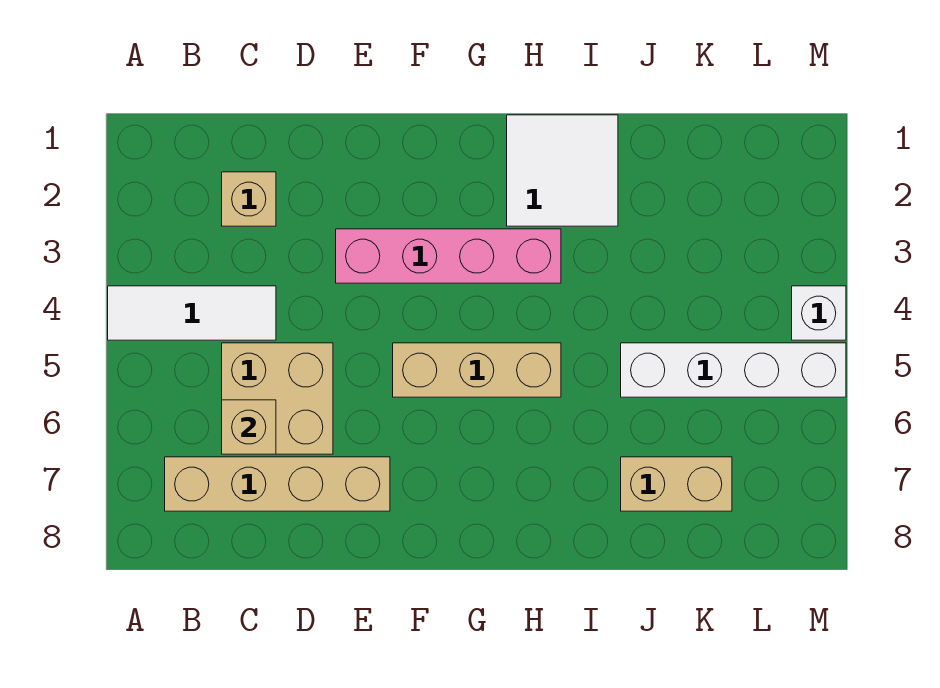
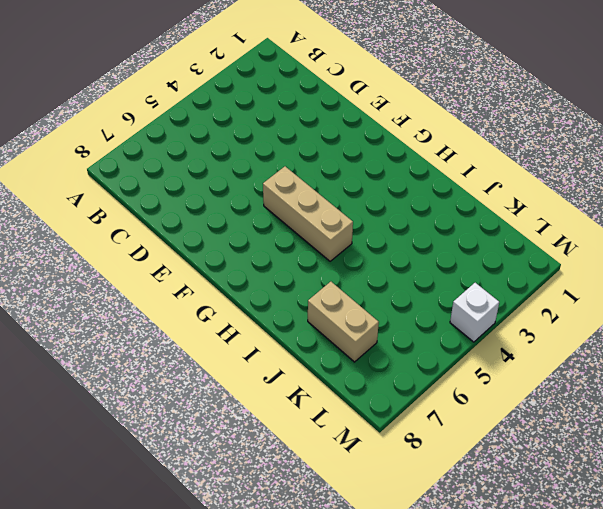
none -> white 1x3 tile [108,286,276,340]
none -> tan 1x4 brick [165,457,390,511]

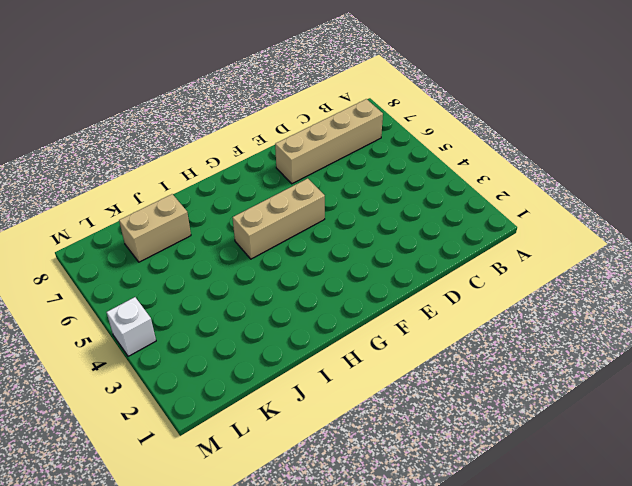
none -> white 1x3 tile [108,286,276,340]
none -> tan 1x1 brick [222,172,276,226]

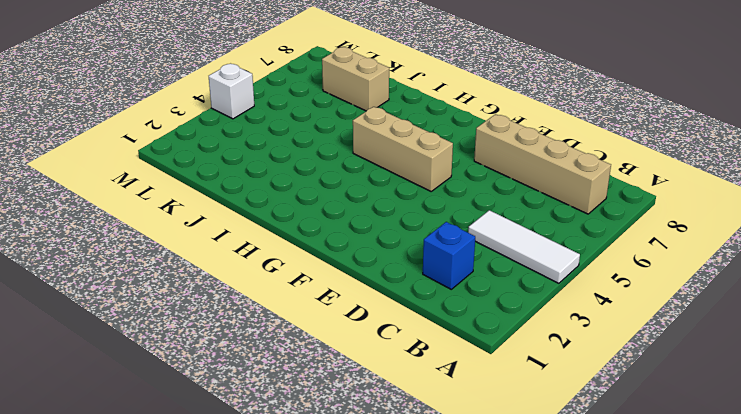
blue 1x1 brick [423,222,475,289] -> tan 1x1 brick [222,172,276,226]
none -> tan 2x2 brick [222,343,333,454]
none -> pink 1x4 brick [336,229,561,283]

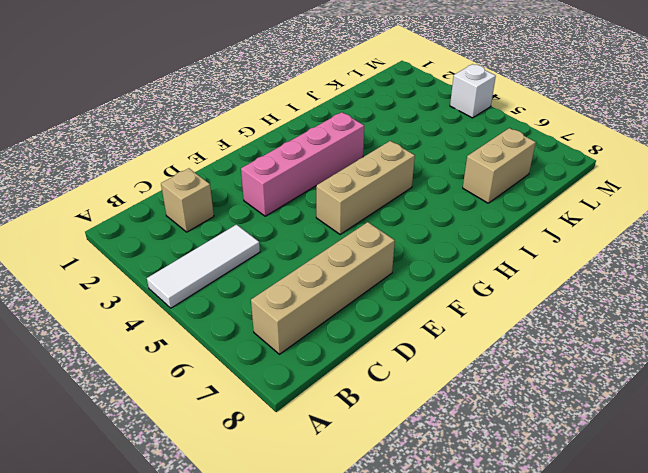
none -> tan 2x2 brick [222,343,333,454]
none -> white 2x2 tile [507,115,618,226]

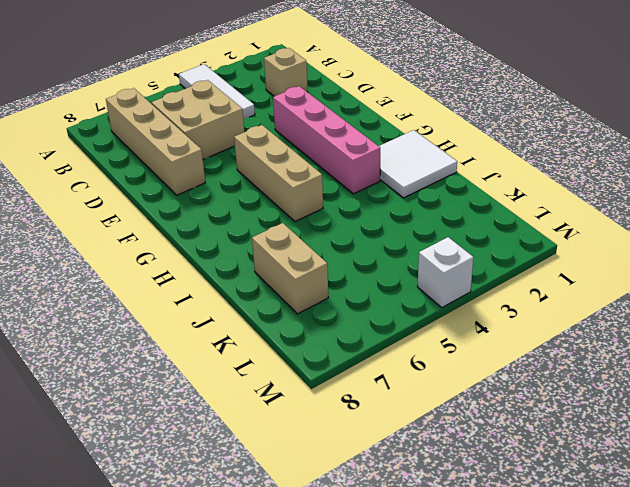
none -> white 1x4 brick [621,343,846,397]
none -> tan 1x1 brick [222,400,276,454]

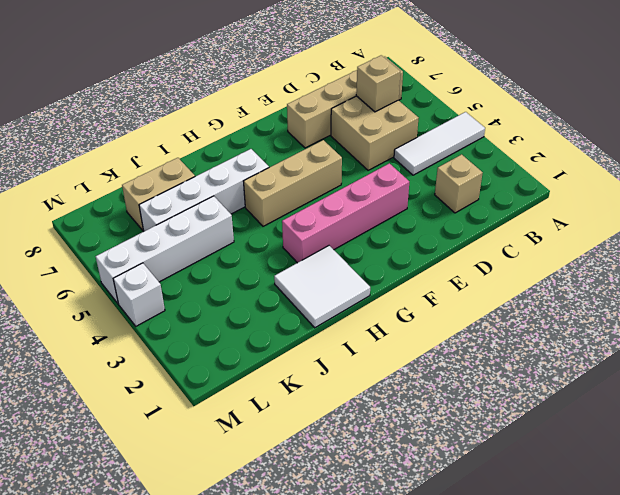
white 1x4 brick [139,149,269,231] -> none

